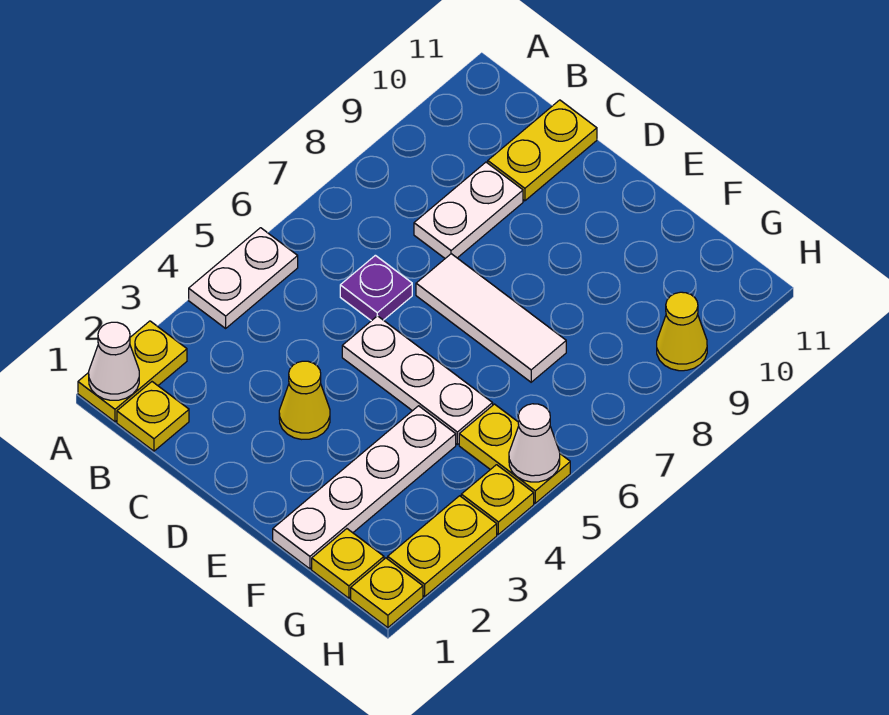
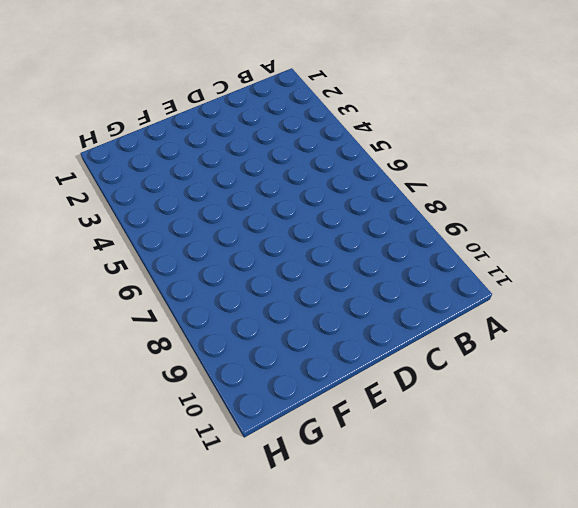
none -> yellow 1x2 plate [78,321,187,422]
none -> white 1x2 plate [189,228,298,328]
none -> yellow 1x1 plate [117,382,189,451]

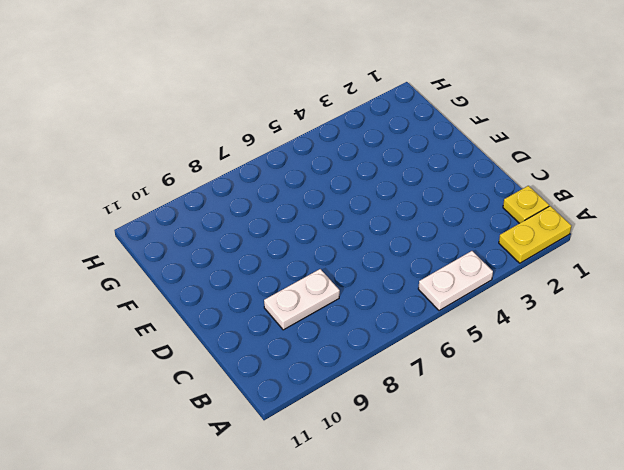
none -> purple 1x1 plate [340,255,412,321]
none -> yellow 1x2 plate [488,100,597,201]
none -> yellow 1x1 cone [279,361,330,439]

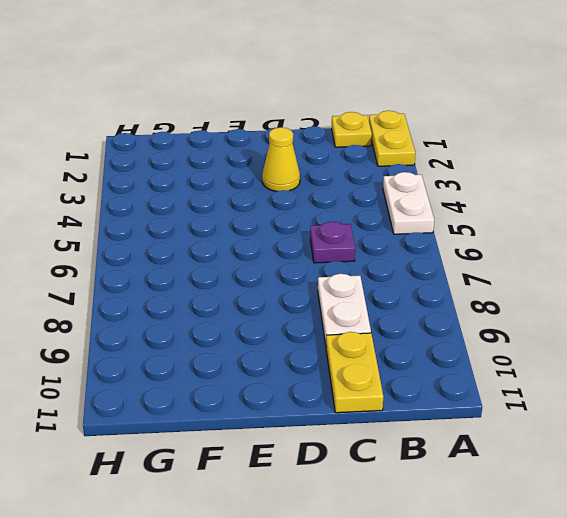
none -> white 1x3 plate [342,316,493,444]
none -> white 1x3 tile [416,254,566,382]
none -> white 1x4 plate [273,406,456,569]

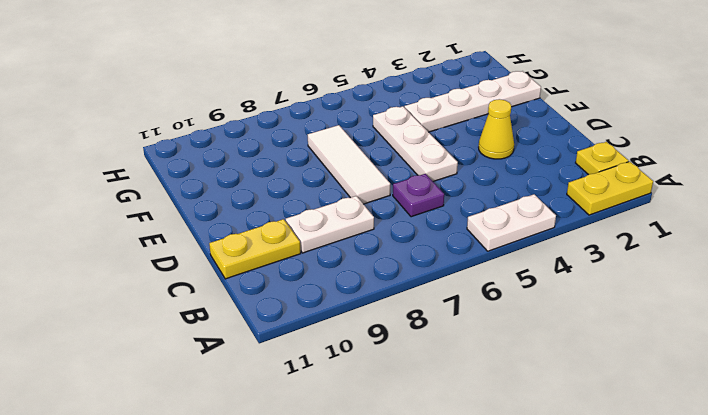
none -> yellow 1x1 plate [312,529,384,598]
none -> yellow 1x2 plate [459,404,570,503]
none -> yellow 1x1 plate [351,558,423,628]

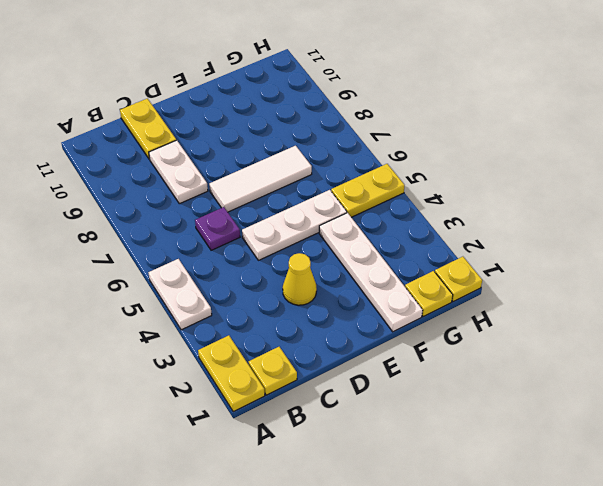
none -> yellow 1x2 plate [388,496,497,596]
none -> yellow 1x1 plate [461,465,534,534]
none -> yellow 1x1 cone [657,292,707,371]

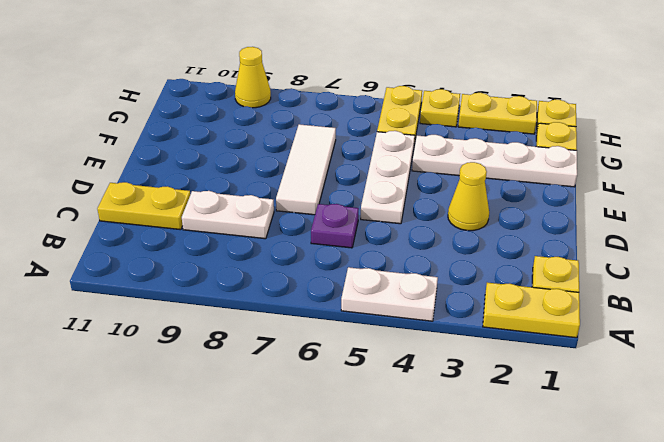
none -> white 1x1 cone [89,322,139,400]
none -> white 1x1 cone [509,404,560,482]

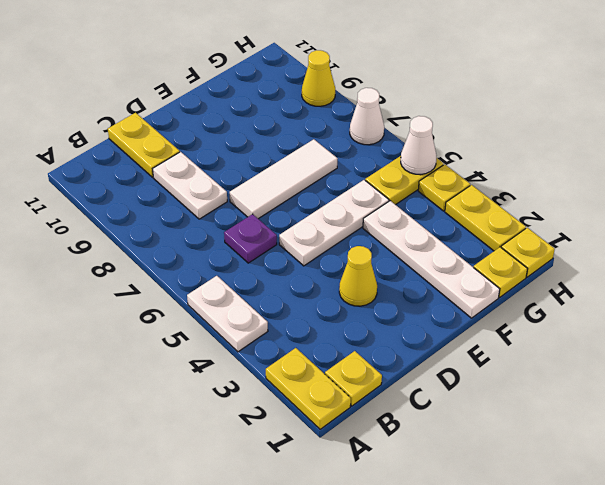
white 1x1 cone [350,88,384,145] -> white 1x1 cone moved to [89,322,139,400]

